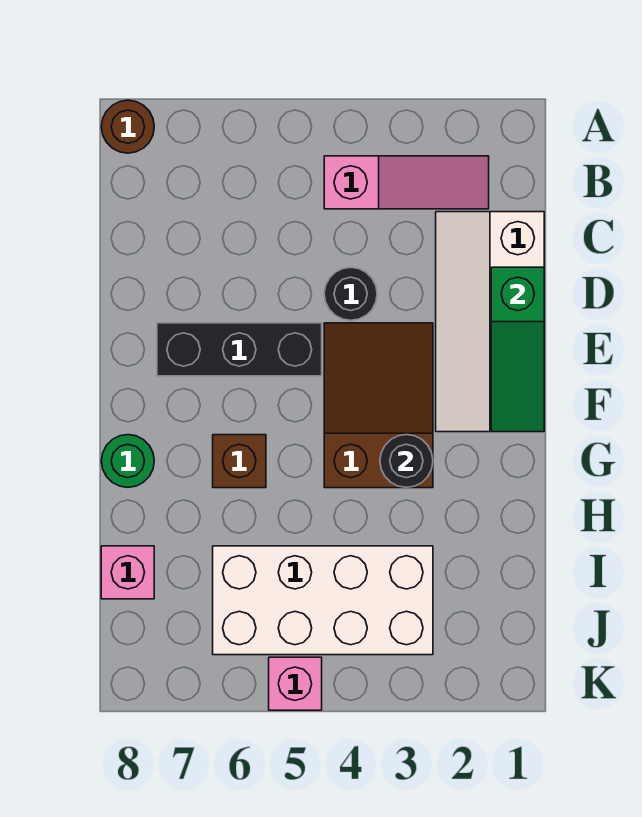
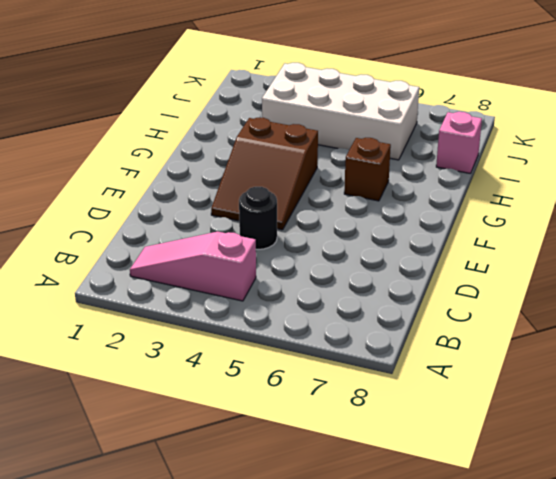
none -> brown 1x1 round brick [101,100,154,153]
none -> white 2x4 slope [436,212,544,432]
none -> black 1x3 brick [157,323,322,376]

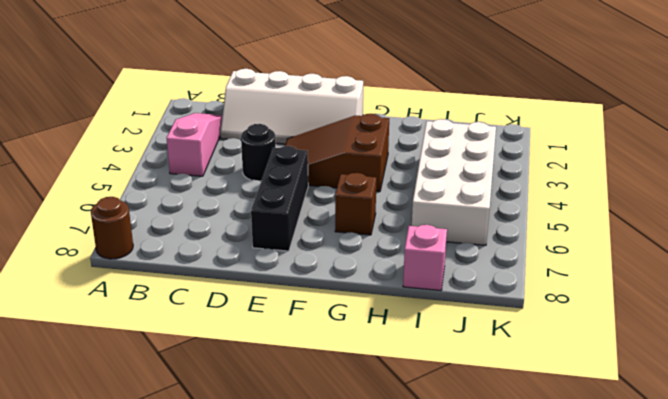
none -> green 1x1 round brick [101,435,154,487]
none -> pink 1x1 brick [269,657,322,710]
none -> green 1x3 slope [491,267,544,432]

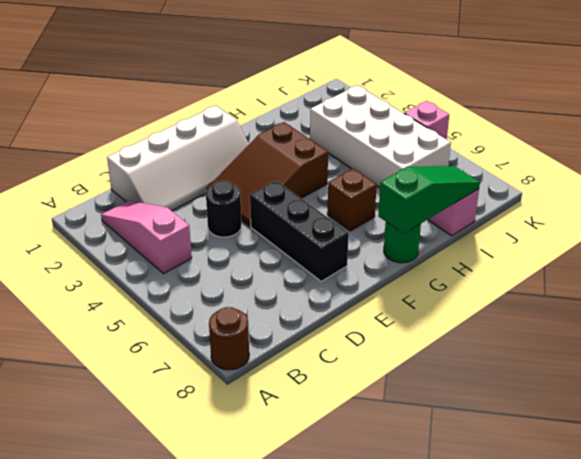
green 1x3 slope [379,166,480,234] -> green 1x3 slope moved to [491,267,544,432]
none -> black 1x1 round brick [380,435,433,488]

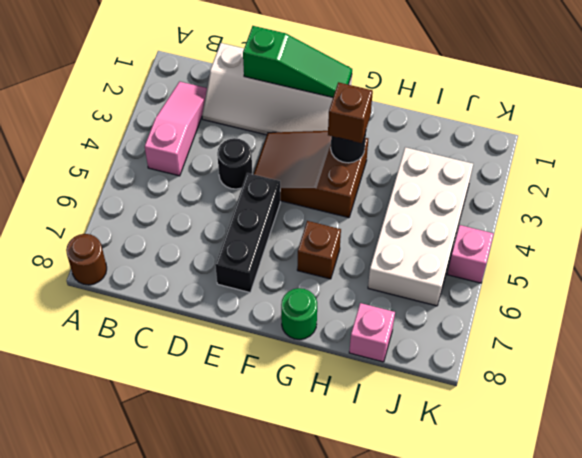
brown 1x1 brick [328,82,373,143] -> none

